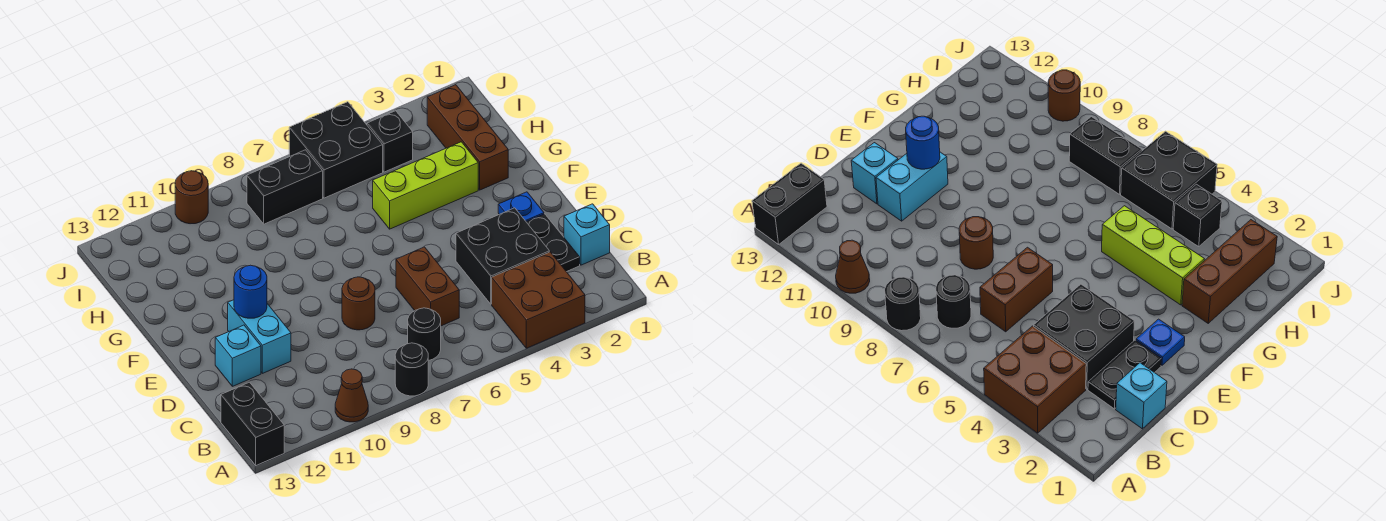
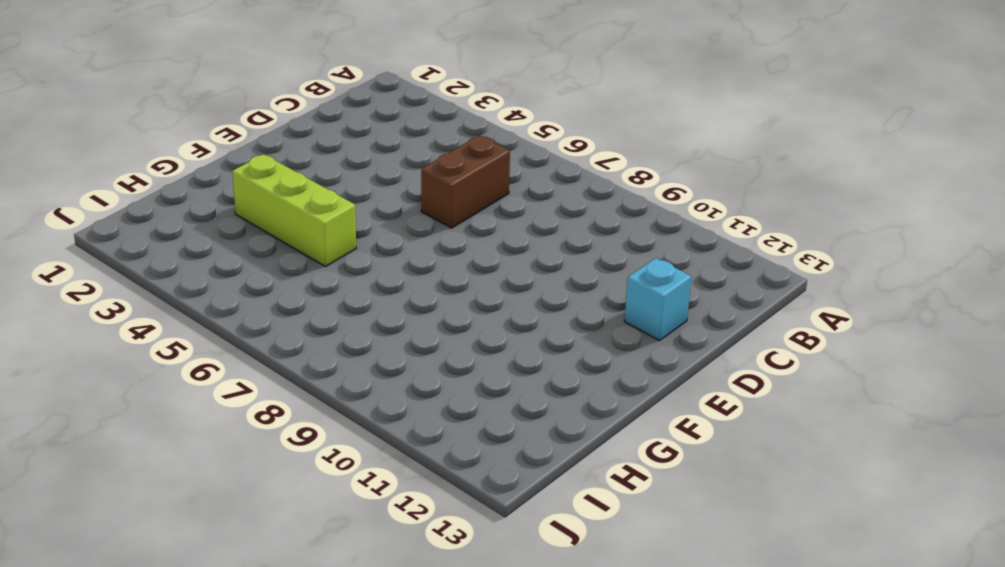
none -> brown 2x2 brick [492,252,585,348]
none -> black 1x1 round brick [395,343,428,396]
none -> brown 1x1 cone [335,369,368,422]

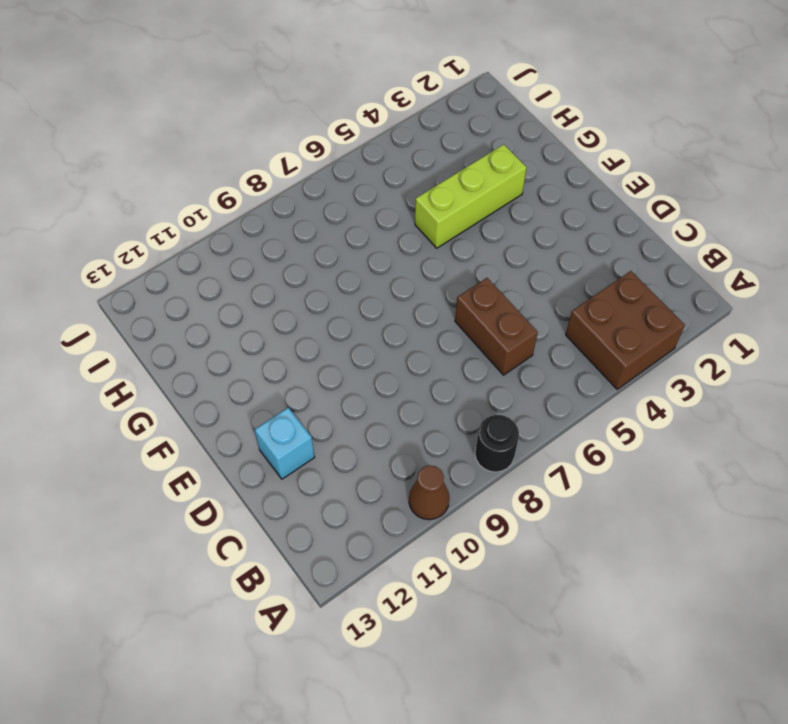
none -> black 1x2 brick [221,382,284,465]
none -> black 1x1 round brick [408,308,441,361]
none -> cyan 1x1 brick [564,204,610,265]

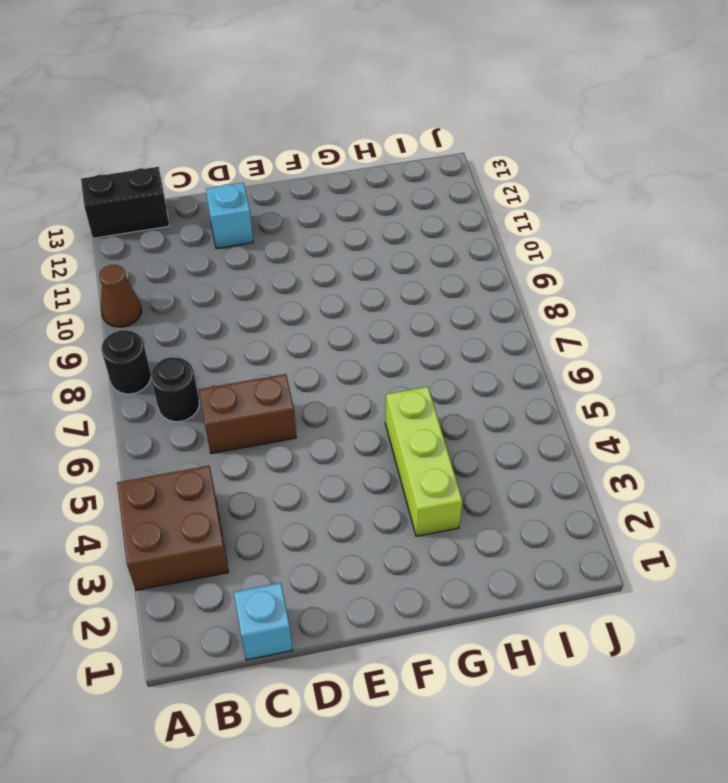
none -> black 1x2 plate [527,214,580,272]
none -> black 2x2 brick [456,208,549,304]
none -> brown 1x1 round brick [342,277,375,330]

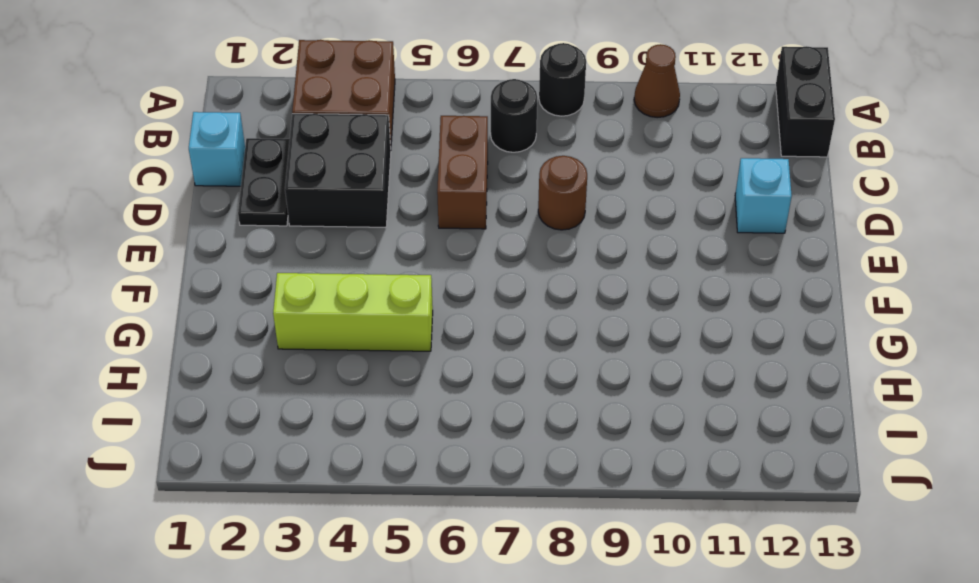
none -> cyan 1x2 brick [228,300,291,373]
none -> blue 1x1 plate [498,192,544,222]
none -> brown 1x3 brick [427,85,508,190]

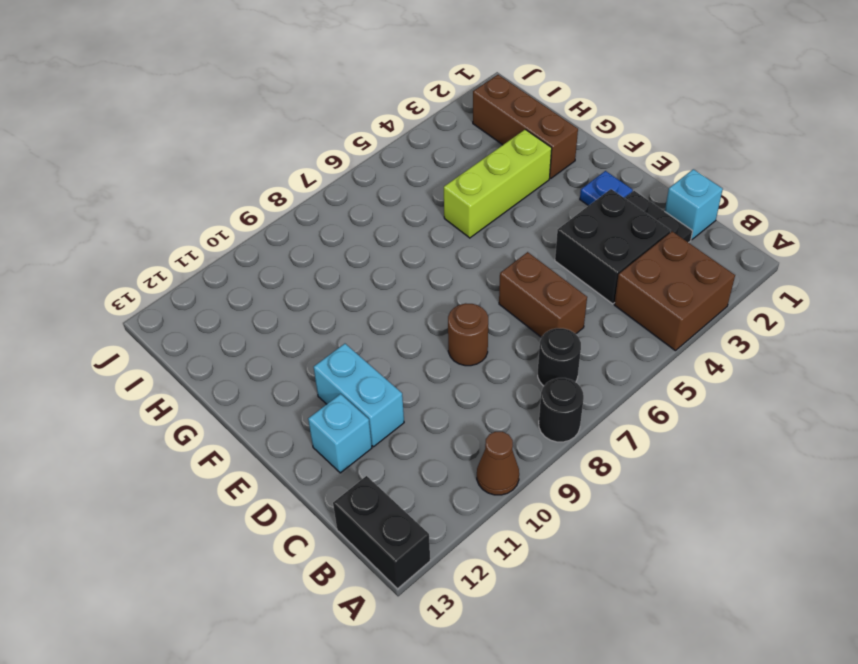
none -> black 1x1 brick [367,111,413,172]
none -> black 2x2 brick [289,102,383,198]
none -> black 1x2 brick [247,150,323,224]

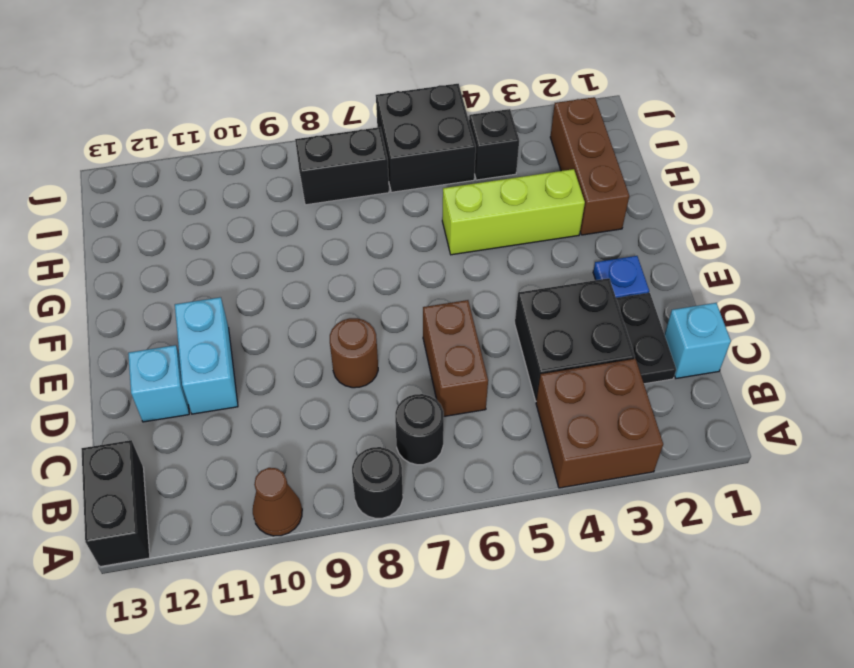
none -> brown 1x1 round brick [175,171,208,224]
none -> blue 1x1 round brick [234,265,267,318]

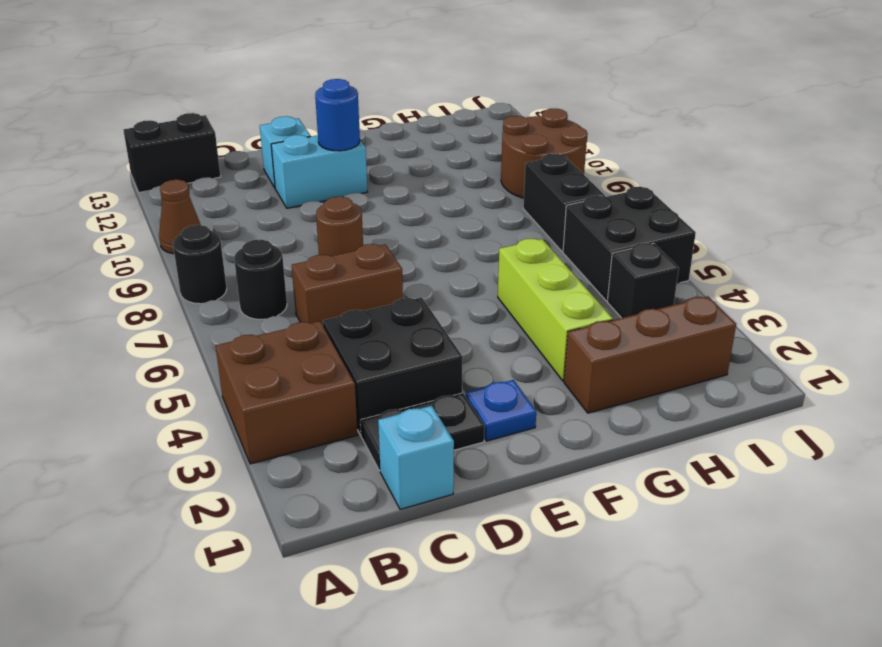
brown 2x2 round brick [501,109,588,198] -> brown 1x1 round brick [175,171,208,224]

